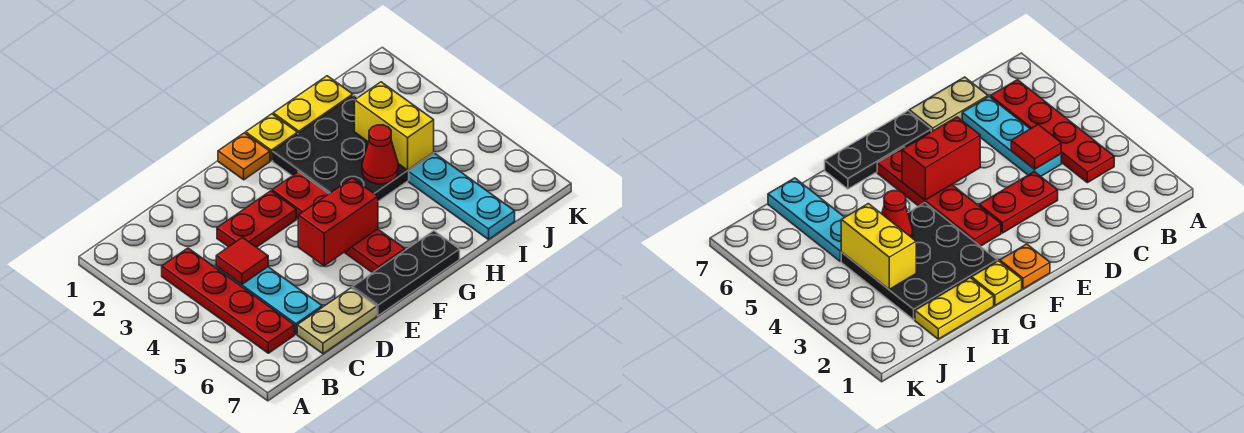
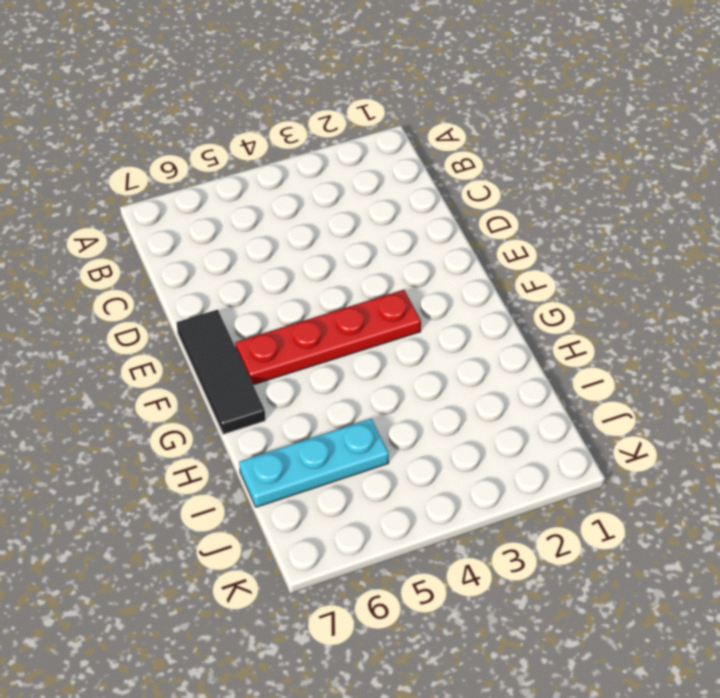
black 1x3 tile [177,310,265,434] -> black 1x3 plate [352,231,460,316]
none -> red 1x4 plate [162,248,295,353]
none -> cyan 1x3 plate [216,267,322,334]
none -> tan 1x2 plate [297,288,377,354]

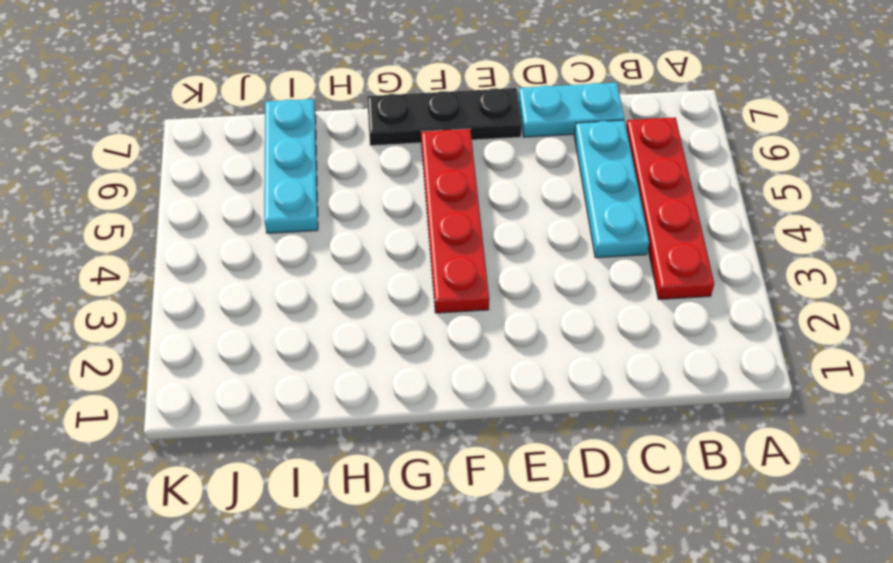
cyan 1x2 plate [518,83,624,137] -> tan 1x2 plate [297,288,377,354]
none -> red 1x2 plate [217,191,296,247]
none -> orange 1x1 plate [218,133,270,180]
none -> yellow 1x1 plate [246,114,298,161]

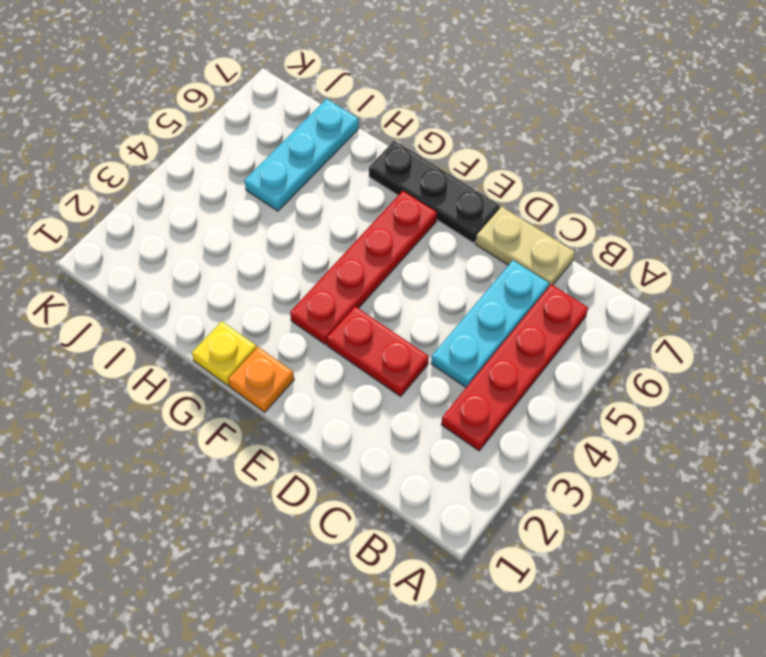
none -> black 3x3 plate [273,95,434,201]
none -> yellow 1x2 plate [273,76,353,133]
none -> red 1x1 tile [216,238,268,284]

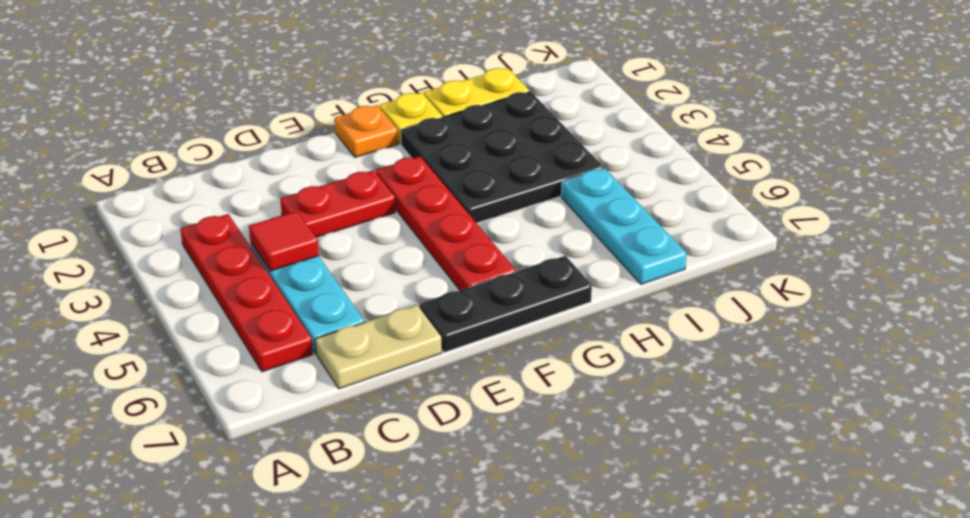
none -> red 1x2 brick [298,178,378,266]
none -> red 1x1 cone [362,125,398,184]
none -> yellow 1x2 brick [355,82,434,170]

